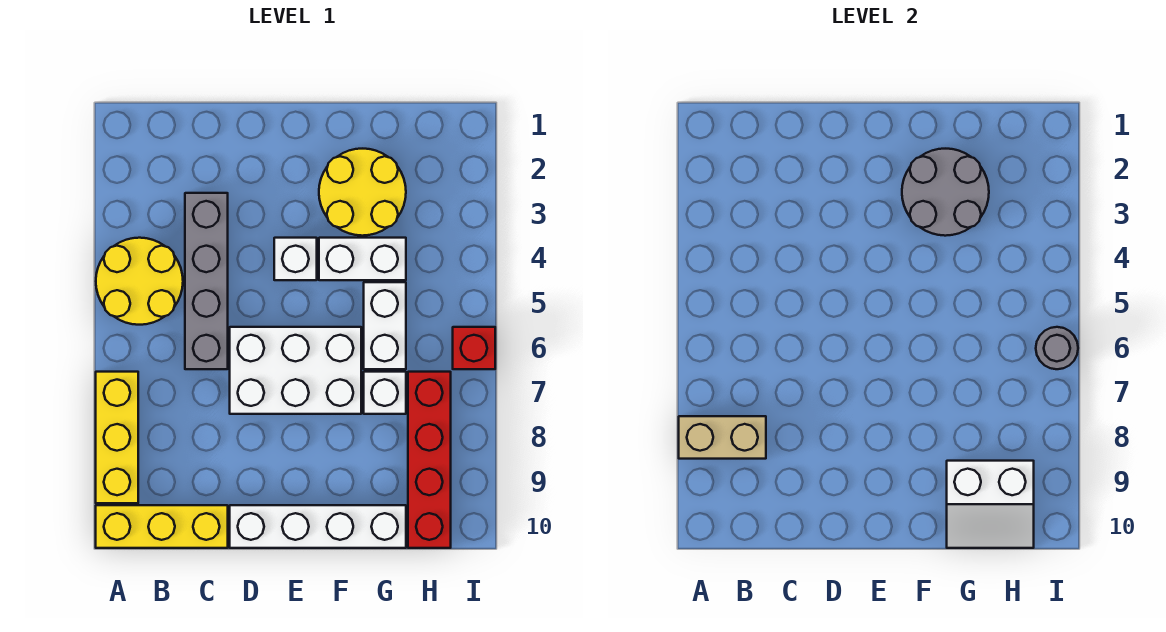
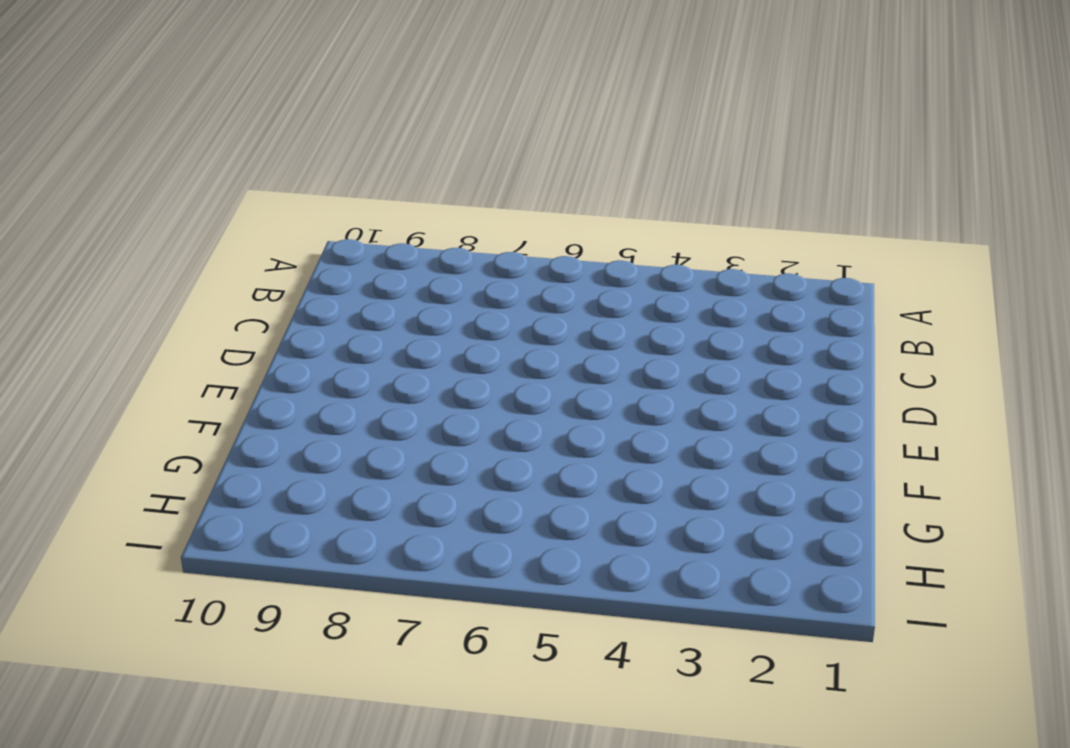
none -> yellow 2x2 round brick [96,238,183,325]
none -> yellow 1x3 brick [96,372,138,503]
none -> yellow 1x3 brick [96,505,228,548]

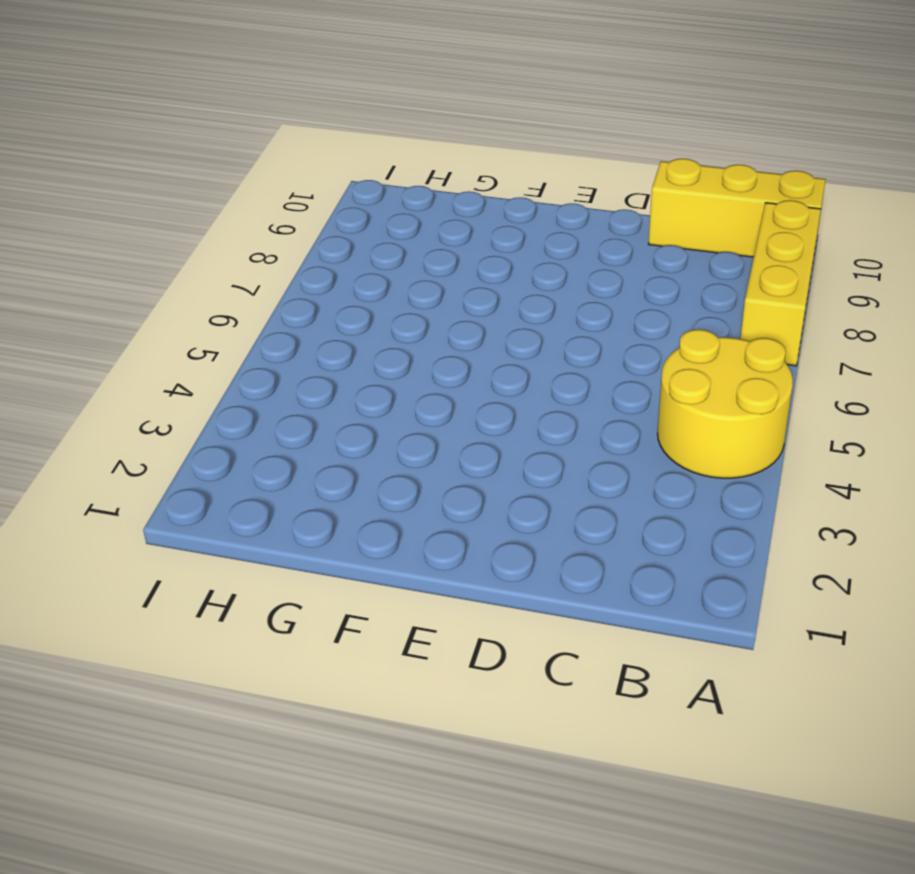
none -> grey 1x4 brick [185,193,228,369]
none -> white 2x3 brick [230,327,361,414]
none -> white 1x4 brick [230,505,406,548]

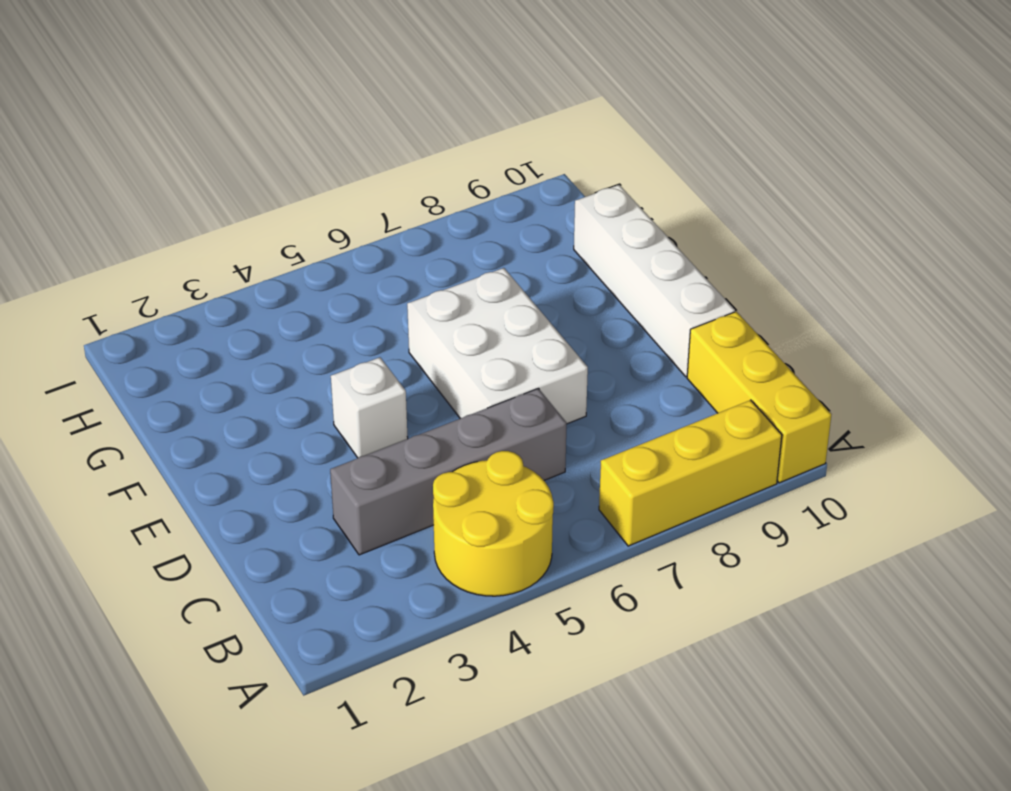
none -> yellow 2x2 round brick [319,149,406,236]
none -> white 1x2 brick [319,238,406,280]
none -> white 1x2 brick [364,282,406,369]

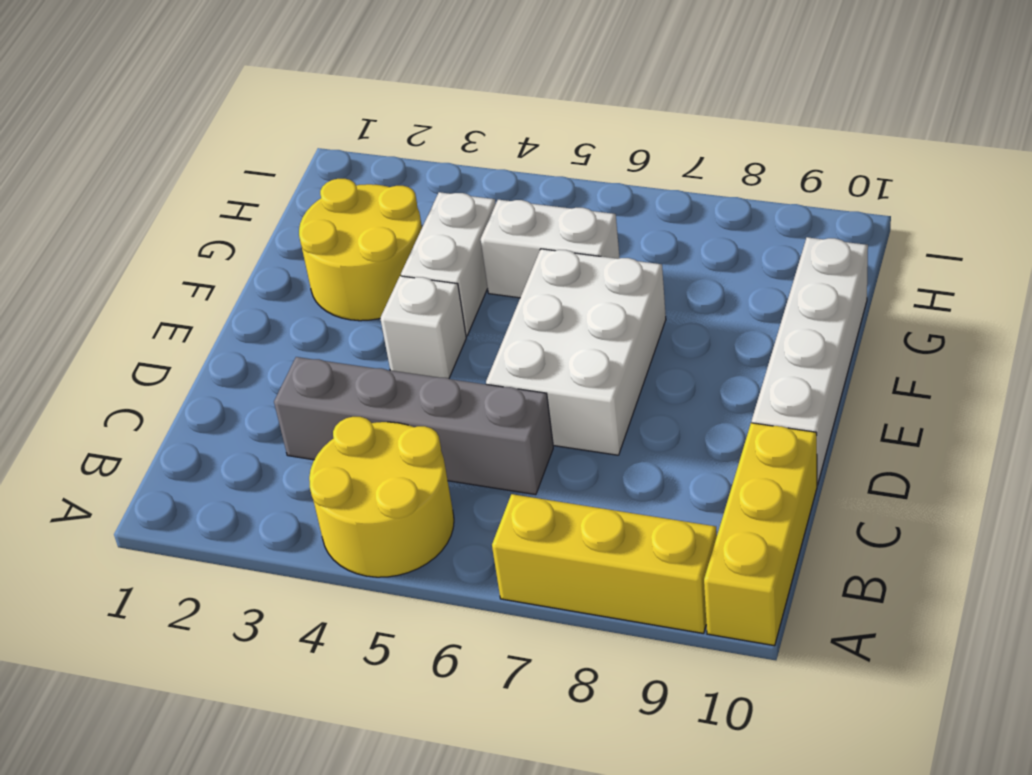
none -> white 1x1 brick [364,372,406,414]
none -> red 1x4 brick [408,372,451,548]
none -> red 1x1 brick [453,327,495,369]

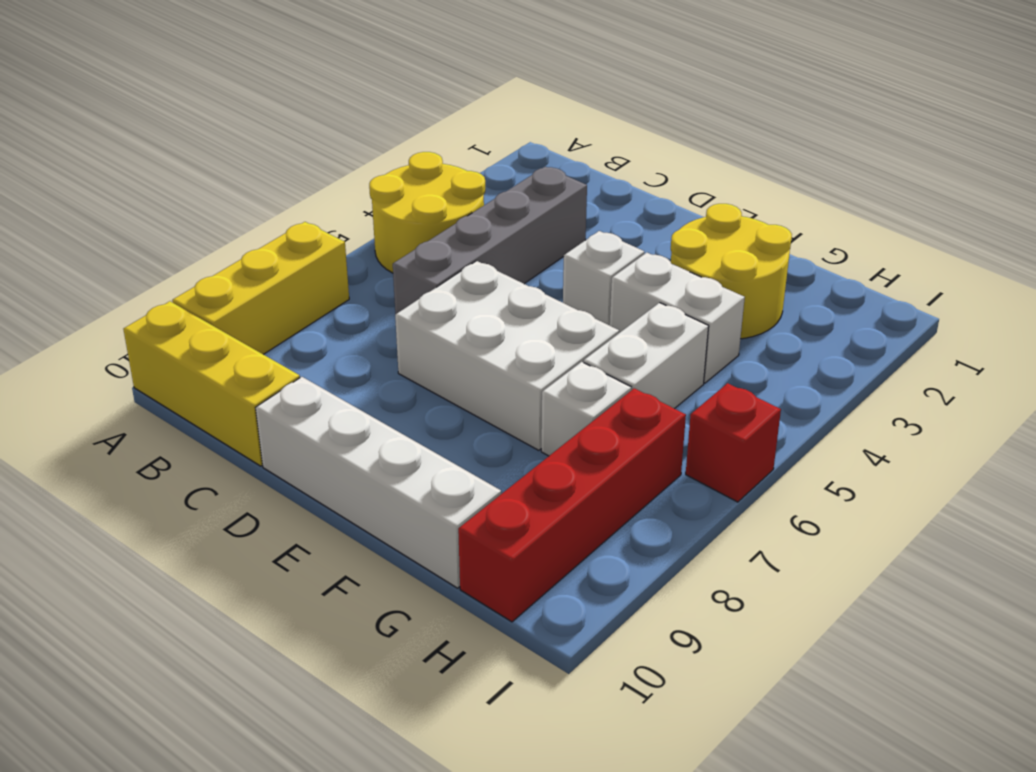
none -> tan 1x2 brick [679,416,766,459]
none -> grey 2x2 round brick [902,149,989,236]
none -> white 2x2 slope [947,461,1034,548]

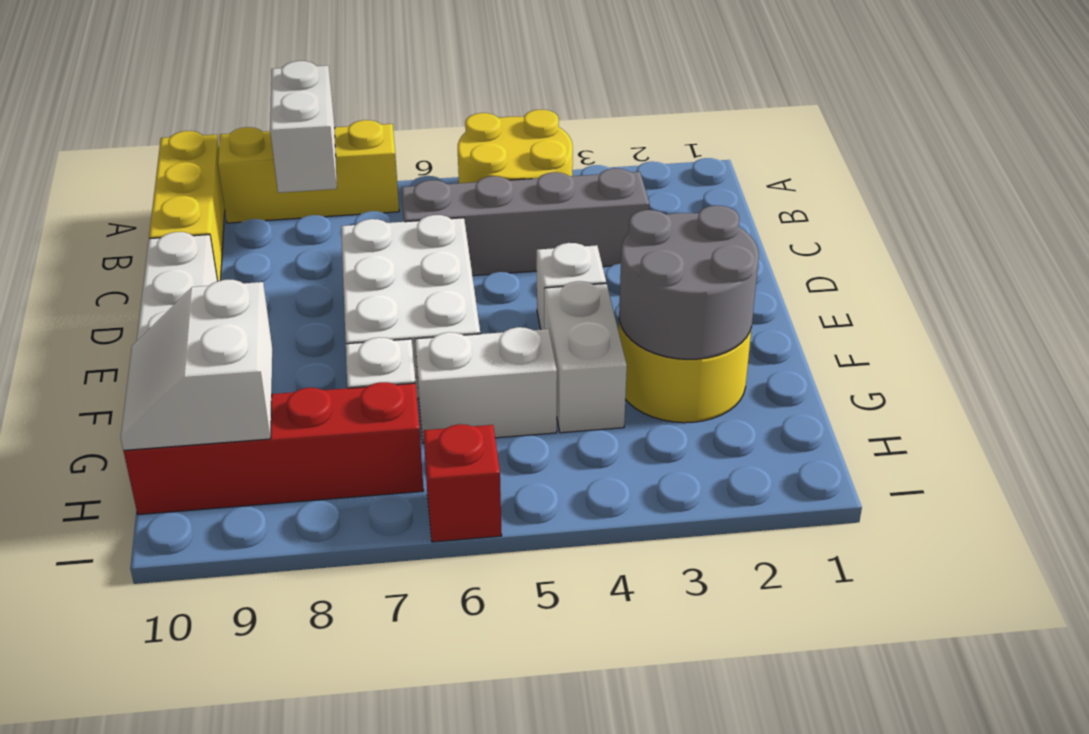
white 1x2 brick [270,61,337,193] -> tan 1x2 brick [679,416,766,459]
none -> grey 1x1 round brick [1036,327,1078,369]

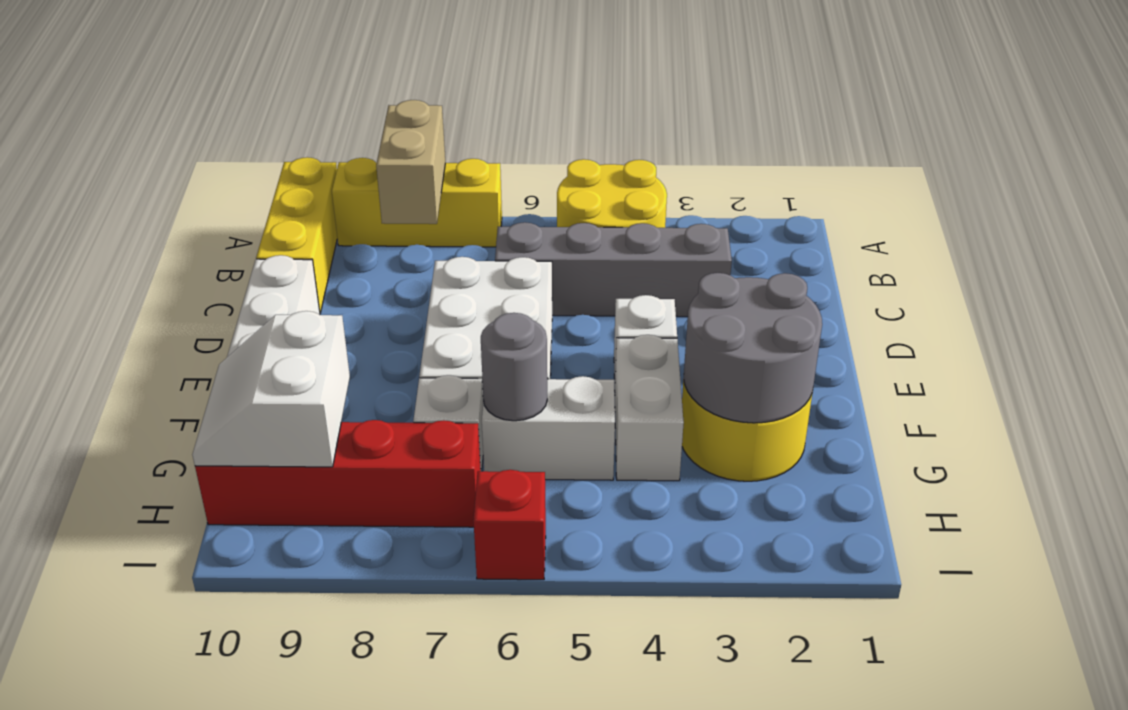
grey 1x1 round brick [481,313,547,421] -> grey 1x1 round brick moved to [1036,327,1078,369]

